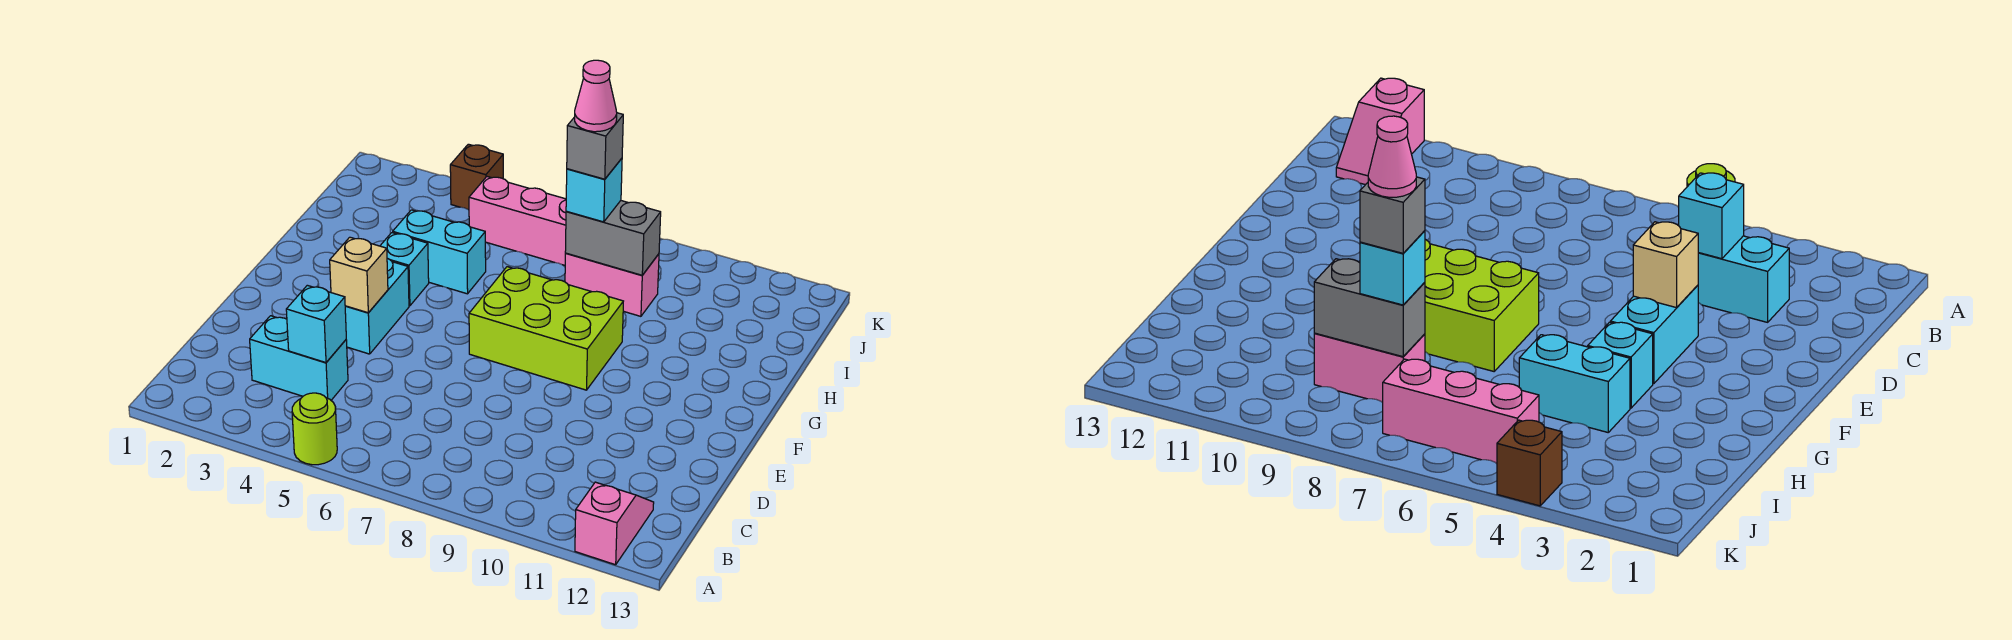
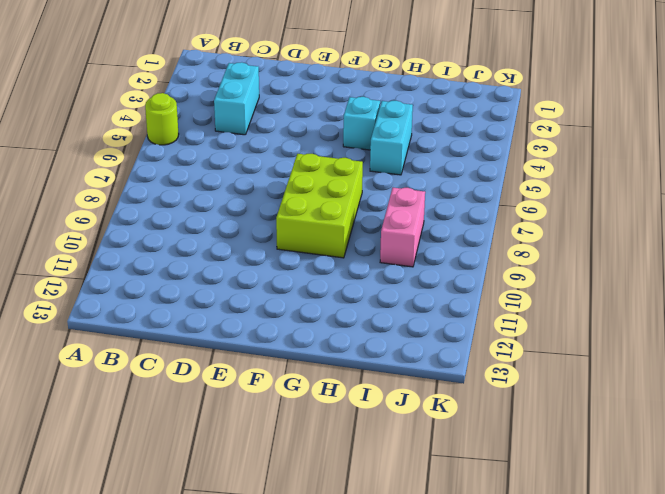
none -> pink 1x2 slope [575,482,654,565]
none -> cyan 1x2 brick [345,258,409,354]
none -> pink 1x3 brick [469,177,566,265]

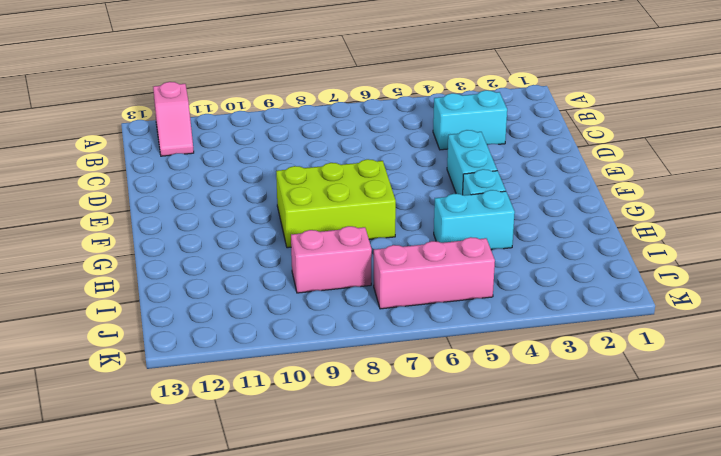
none -> lime 1x1 round brick [292,393,337,465]
none -> brown 1x1 brick [450,144,503,210]
none -> cyan 1x1 brick [286,285,346,363]

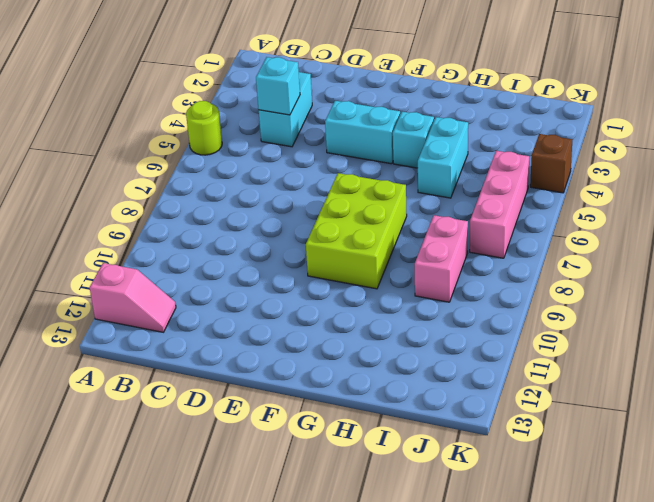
none -> tan 1x1 brick [330,237,388,313]
none -> grey 1x2 brick [565,201,661,275]
none -> cyan 1x1 brick [566,158,622,222]

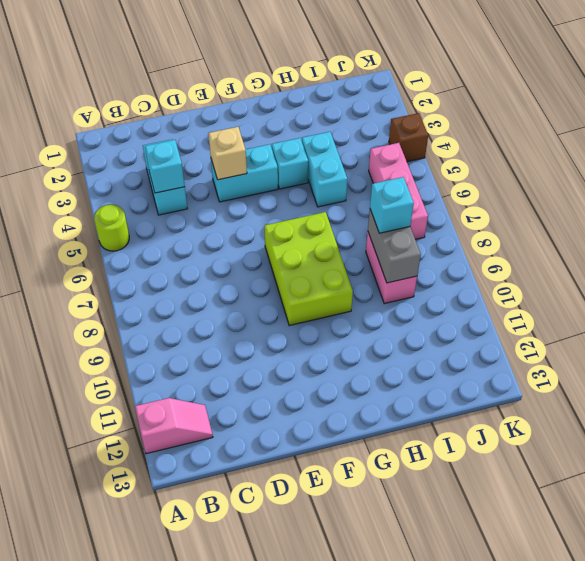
none -> grey 1x1 brick [567,113,623,179]
none -> pink 1x1 cone [575,60,617,132]

